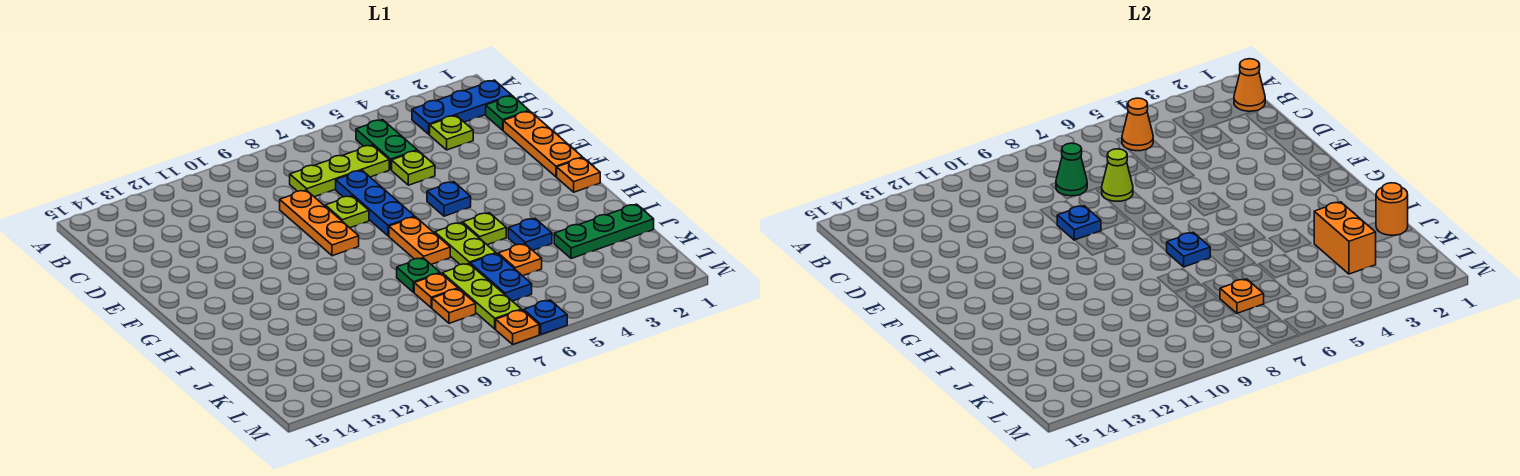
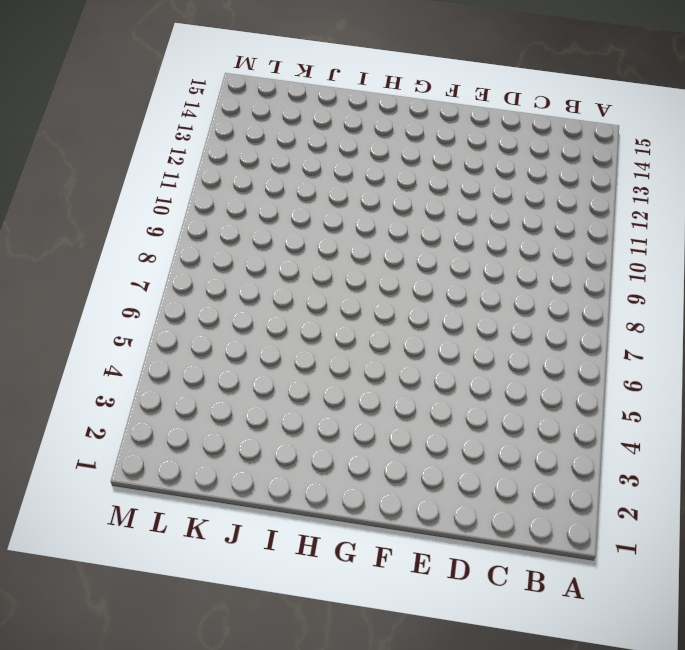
none -> blue 1x3 plate [412,80,511,134]
none -> green 1x2 plate [356,120,417,170]
none -> green 1x1 plate [486,96,529,130]
none -> lime 1x1 plate [430,115,473,150]

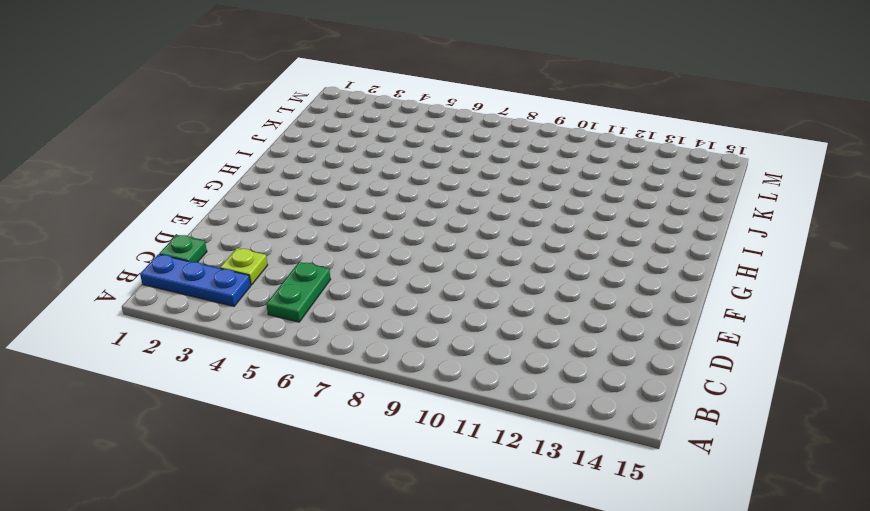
none -> lime 1x3 plate [290,145,389,197]
none -> orange 1x3 plate [503,111,583,177]
none -> lime 1x1 plate [392,151,435,185]
none -> blue 1x3 plate [336,171,415,236]

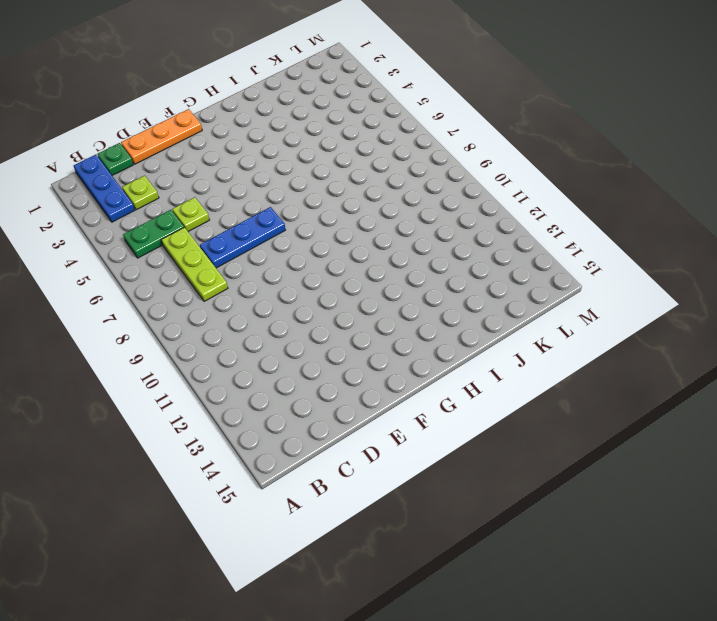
none -> orange 1x3 plate [280,190,359,256]
none -> lime 1x1 plate [325,196,369,228]
none -> blue 1x1 plate [427,182,471,216]
none -> orange 1x1 plate [557,158,600,192]

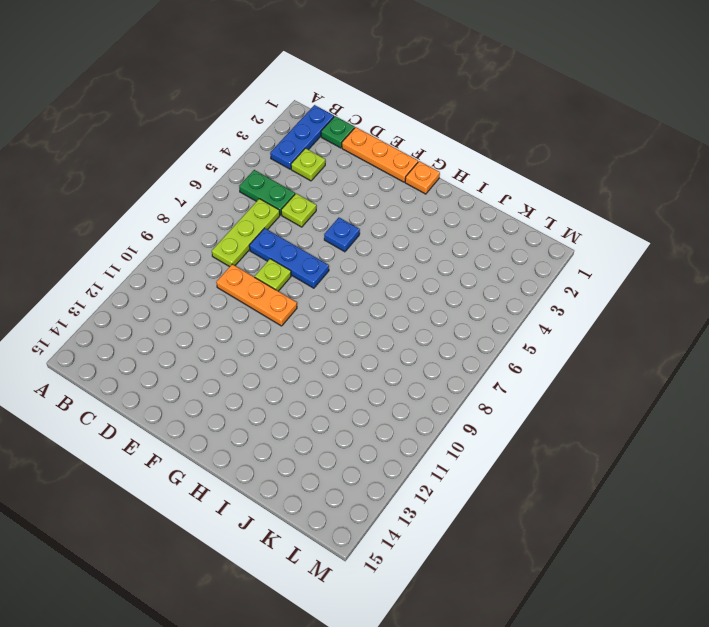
none -> orange 1x2 plate [389,217,450,264]
none -> lime 1x1 plate [463,213,506,245]
none -> lime 1x2 plate [435,223,496,265]
none -> blue 1x1 plate [508,218,552,250]

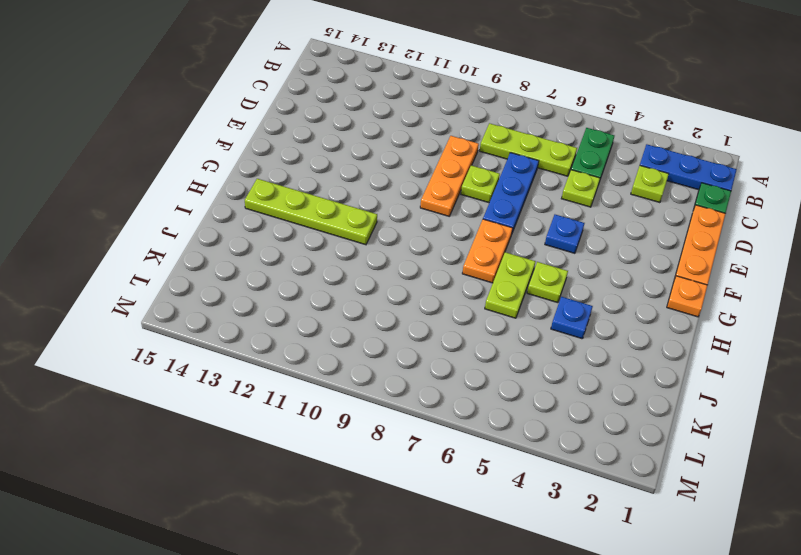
lime 1x4 plate [245,179,377,245] -> none
none -> green 1x1 plate [397,258,440,292]
none -> green 1x3 plate [554,204,654,259]
none -> orange 1x1 plate [498,244,542,276]
none -> blue 1x2 plate [470,254,532,301]

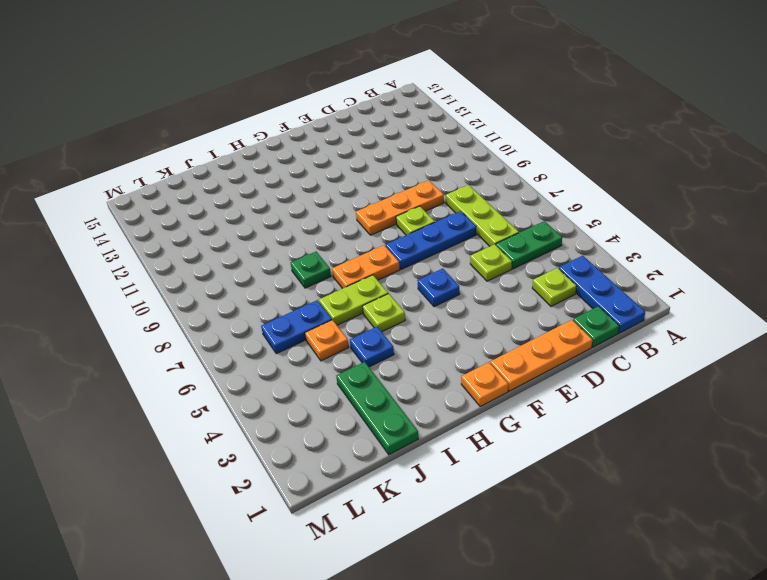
none -> lime 1x3 plate [442,263,521,329]
none -> orange 1x1 plate [414,273,458,308]
none -> orange 1x1 plate [432,289,476,323]
none -> blue 1x1 plate [524,300,567,335]

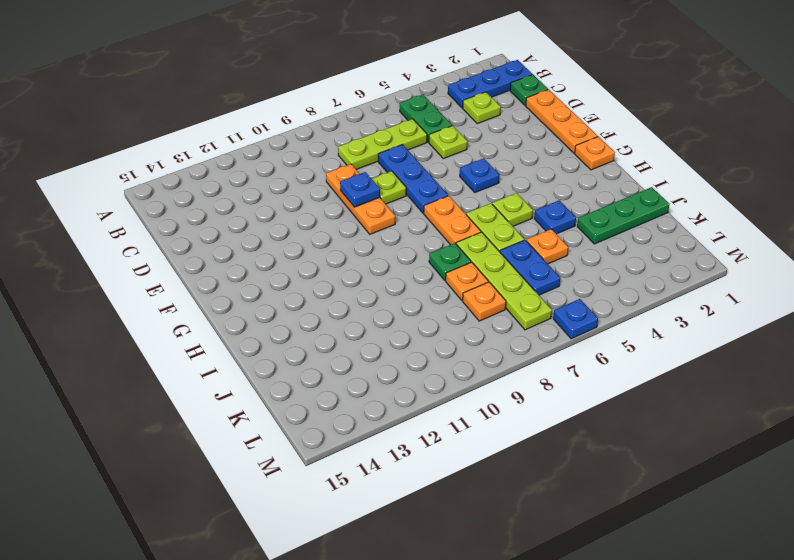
lime 1x4 plate [456,232,552,330] -> lime 1x3 plate [442,263,521,329]
none -> orange 1x1 plate [496,310,539,344]
none -> orange 1x1 cone [1234,59,1265,111]
none -> orange 1x1 cone [1122,98,1153,151]
none -> green 1x1 cone [1056,143,1087,196]

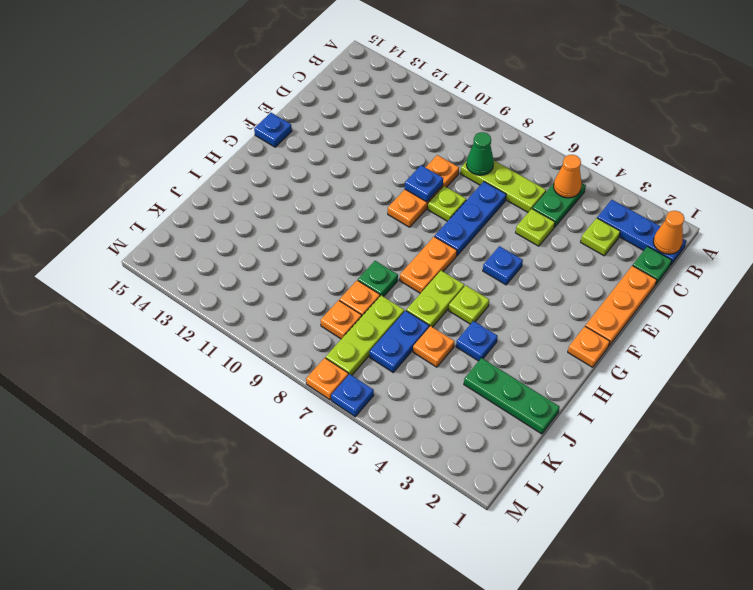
blue 1x1 plate [254,113,292,147] -> blue 1x1 plate moved to [1166,232,1210,267]
none -> lime 1x1 cone [1102,149,1133,201]
none -> orange 1x1 round brick [1376,183,1408,235]
none -> orange 1x2 brick [1314,202,1376,274]
none -> orange 1x1 plate [1220,279,1264,313]

